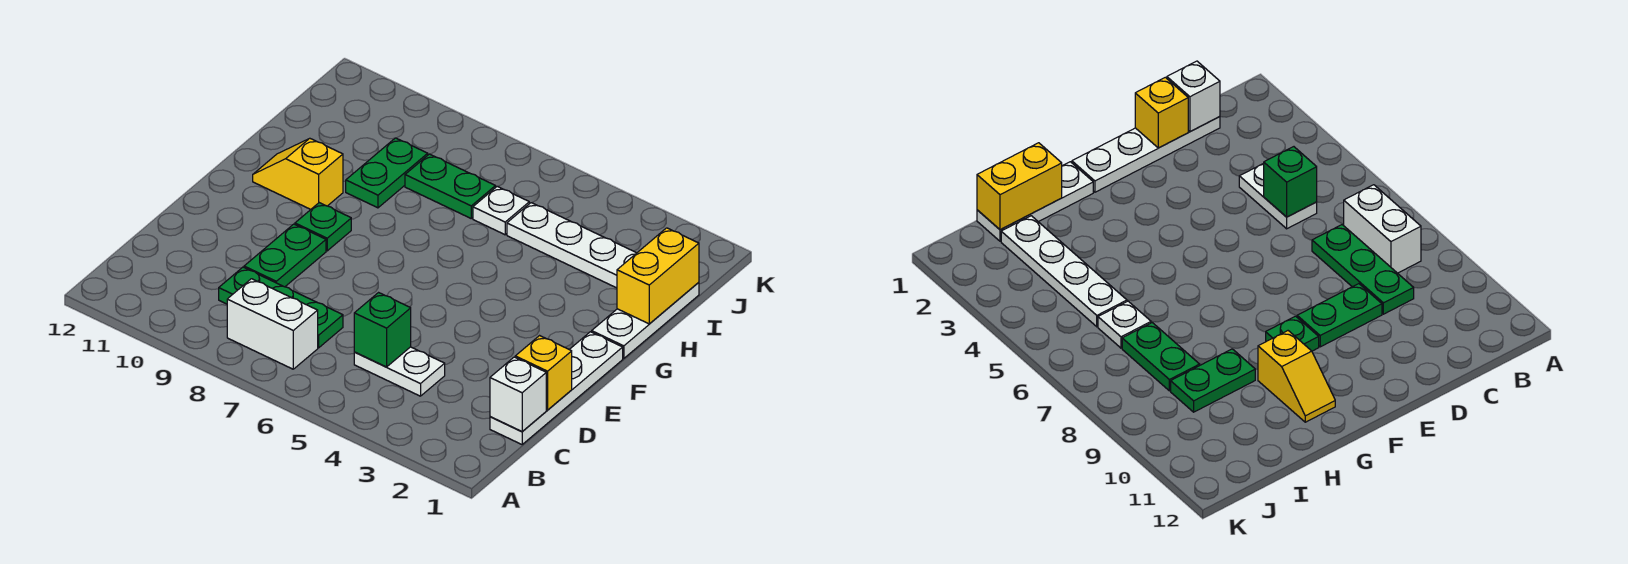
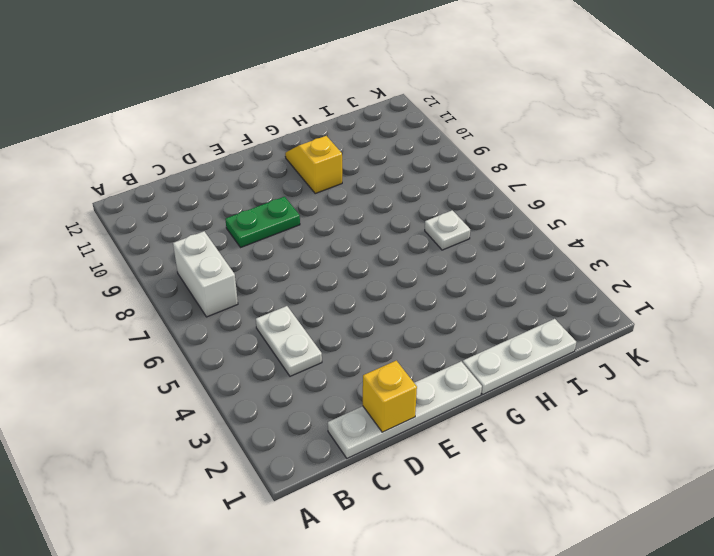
none -> green 1x3 plate [219,267,343,348]
none -> green 1x1 plate [295,203,351,251]
none -> green 1x2 plate [346,138,428,208]

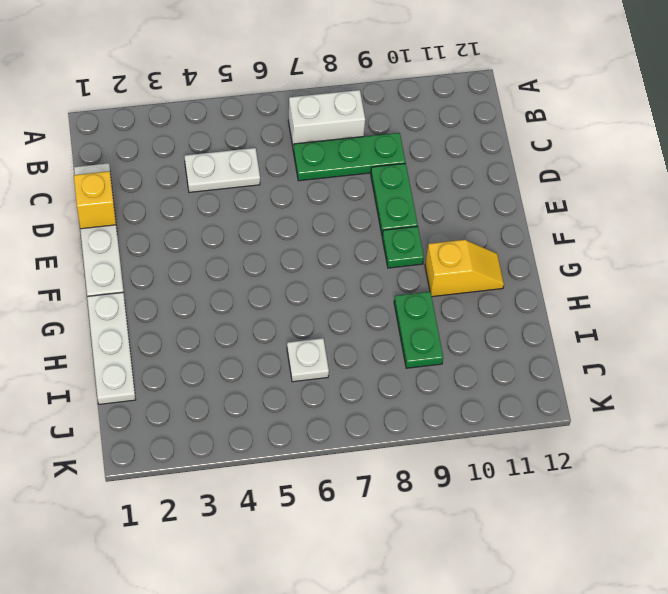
none -> white 1x4 plate [507,203,636,288]
none -> green 1x2 plate [405,154,496,218]
none -> white 1x1 brick [490,357,546,432]

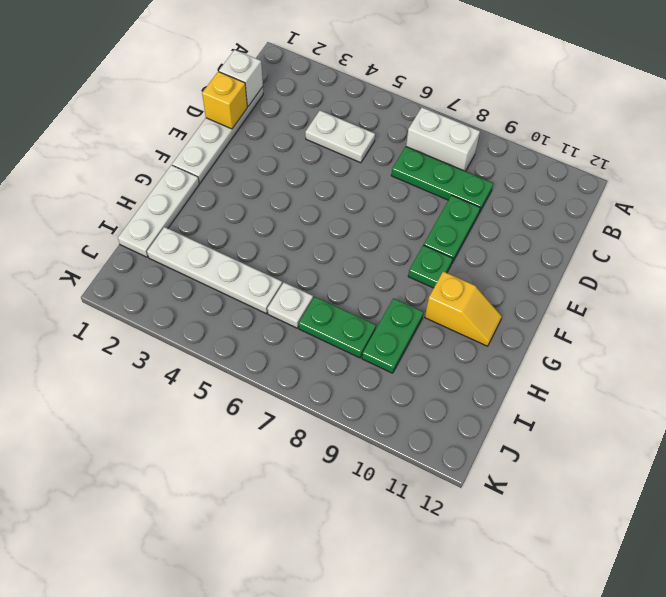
none -> green 1x1 brick [354,293,411,367]
none -> yellow 1x2 brick [617,228,699,324]

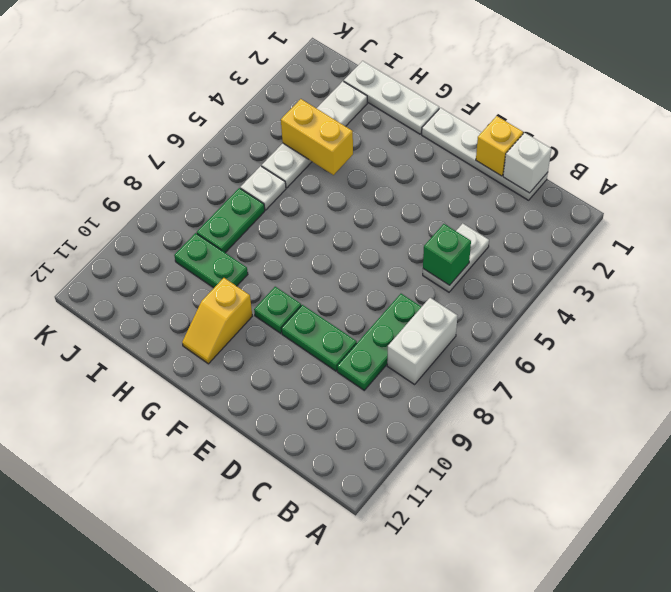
yellow 1x2 brick [281,99,353,175] -> yellow 1x2 brick moved to [617,228,699,324]

